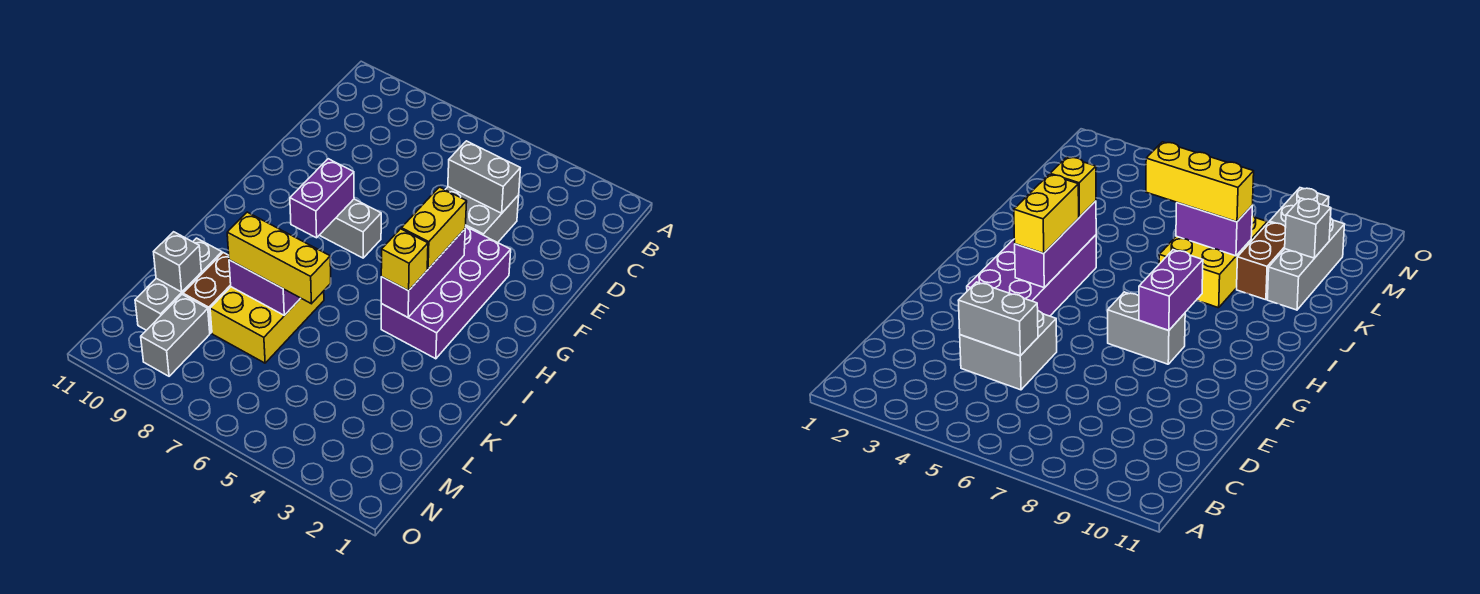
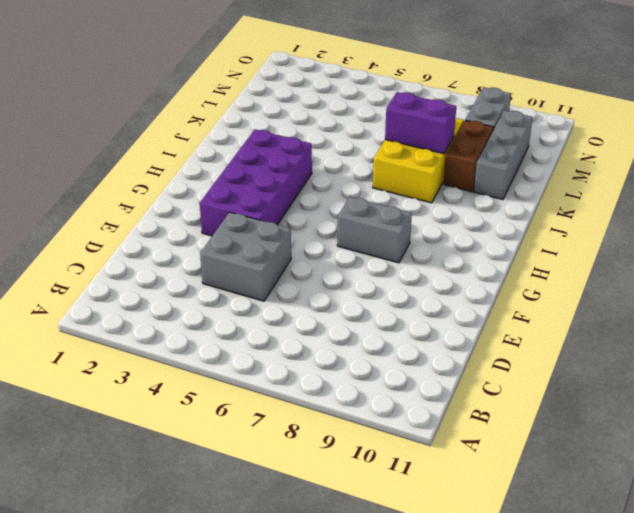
none -> grey 1x2 brick [448,141,520,213]
none -> purple 1x3 brick [381,229,465,317]
none -> purple 1x2 brick [290,159,354,238]

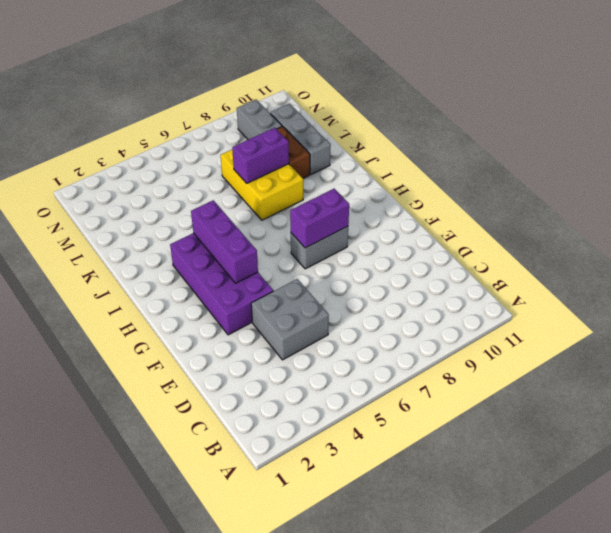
purple 1x2 brick [290,189,349,248] -> purple 1x2 brick turned to [290,159,354,238]
none -> grey 1x2 brick [448,141,520,213]
none -> grey 1x1 brick [154,232,201,292]
none -> yellow 1x2 brick [401,187,467,269]

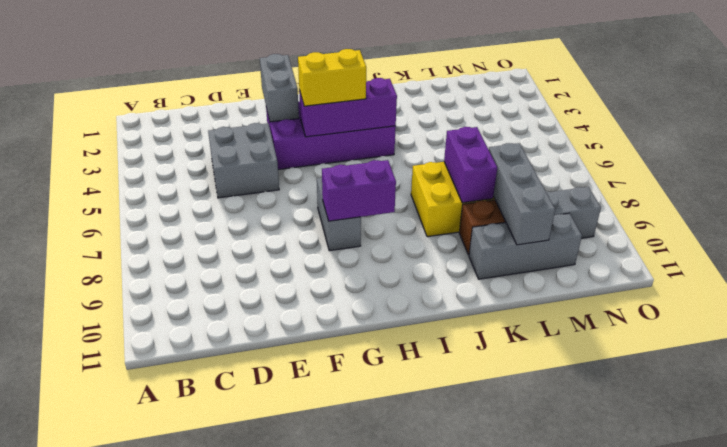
grey 1x2 brick [260,54,299,122] -> grey 1x2 brick moved to [448,141,520,213]
grey 1x3 brick [489,143,555,245] -> grey 1x1 brick [154,232,201,292]
none -> yellow 1x1 brick [381,229,428,291]
none -> yellow 1x3 brick [227,212,331,304]

